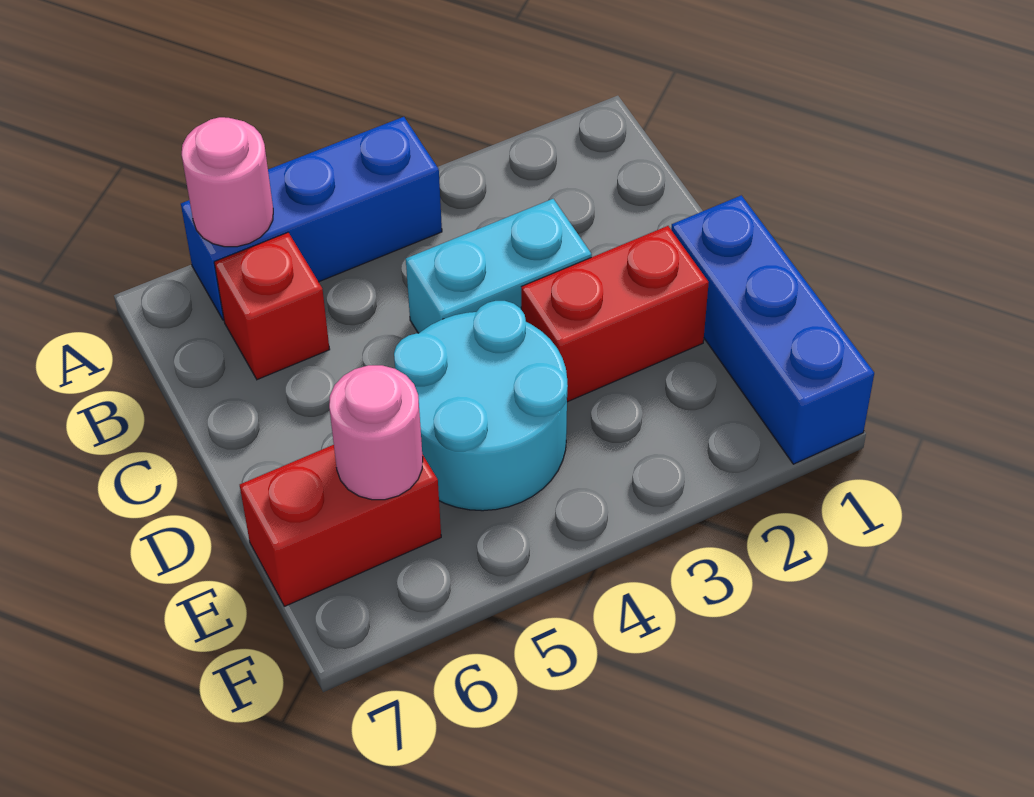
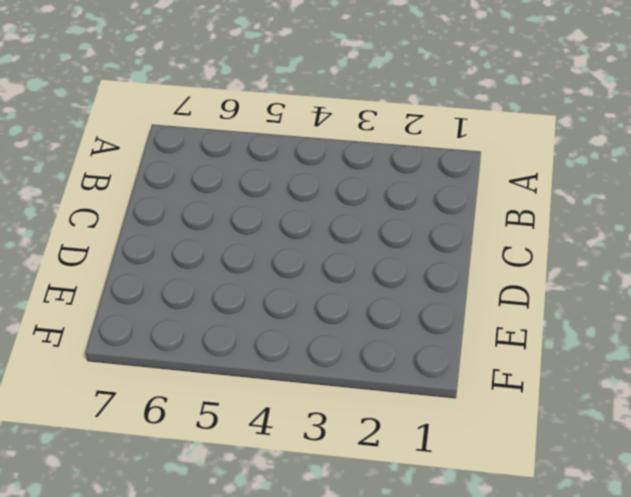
none -> blue 1x3 brick [181,117,442,320]
none -> red 1x1 brick [214,232,330,380]

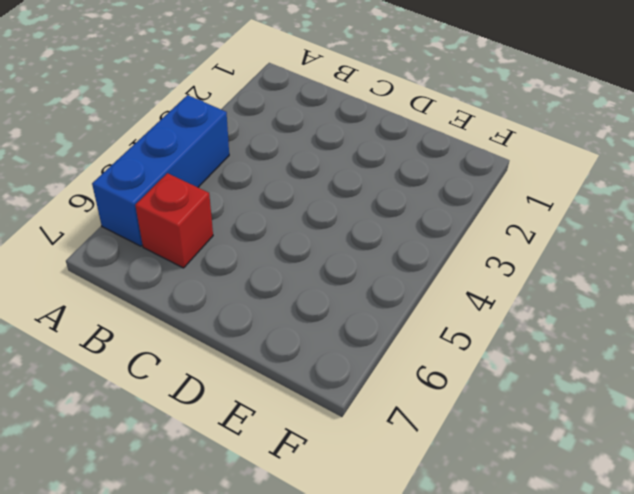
none -> cyan 1x2 brick [406,199,592,333]
none -> blue 1x3 brick [671,195,874,464]

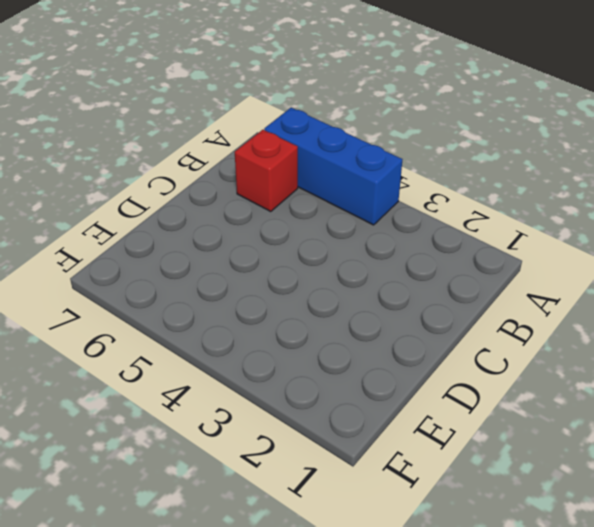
none -> cyan 1x2 brick [406,199,592,333]
none -> blue 1x3 brick [671,195,874,464]

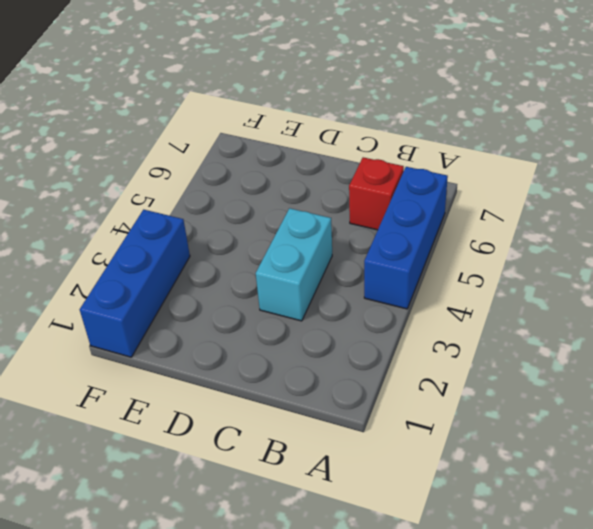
blue 1x3 brick [80,210,190,357] -> blue 1x3 brick turned to [671,195,874,464]
none -> red 1x2 brick [521,226,709,402]
none -> cyan 2x2 round brick [394,301,568,511]

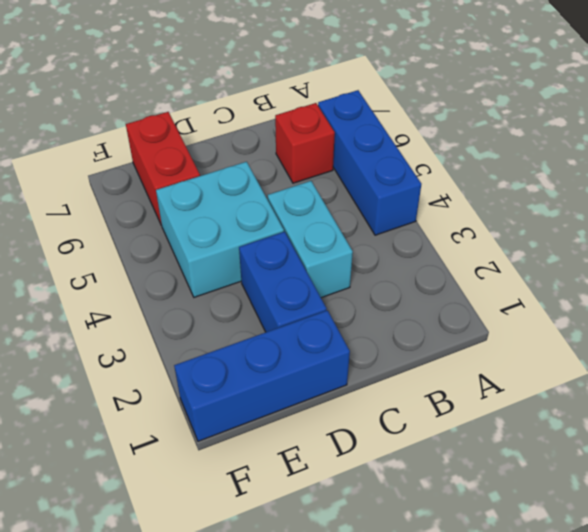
blue 1x2 brick [239,232,327,332] -> red 1x2 brick [521,226,709,402]
cyan 2x2 brick [156,162,284,297] -> cyan 2x2 round brick [394,301,568,511]
none -> pink 1x1 round brick [182,117,273,247]
none -> pink 1x1 round brick [329,365,423,500]

